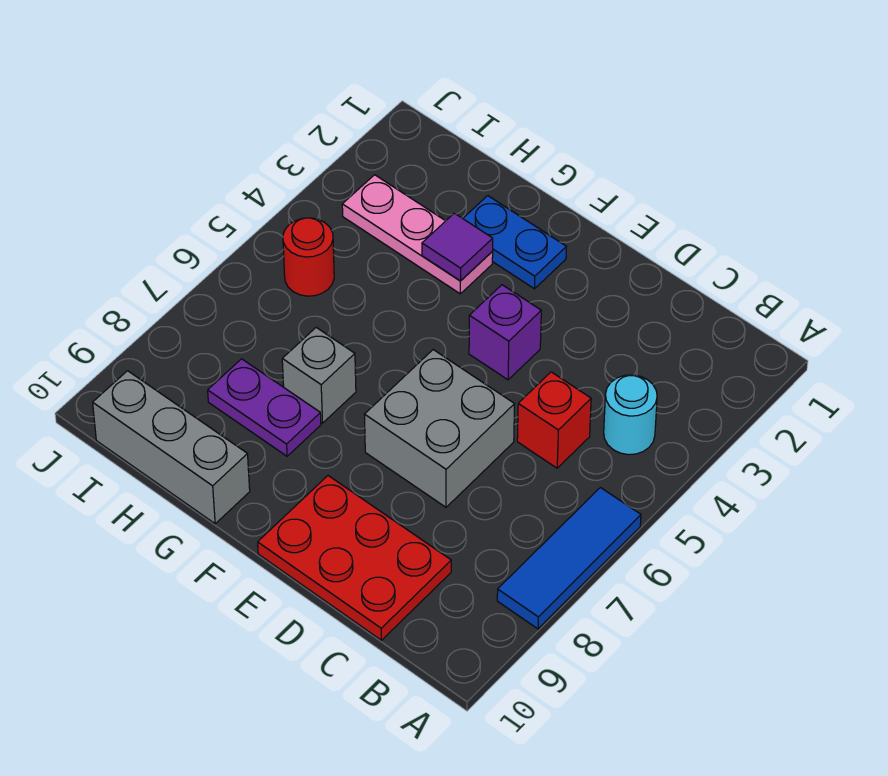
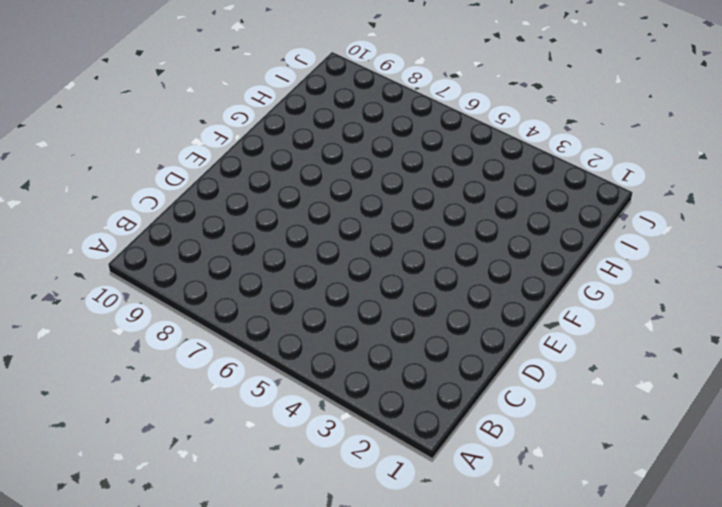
none -> blue 1x3 tile [497,488,641,629]
none -> cyan 1x1 round brick [604,375,657,455]
none -> red 1x1 brick [517,372,591,468]

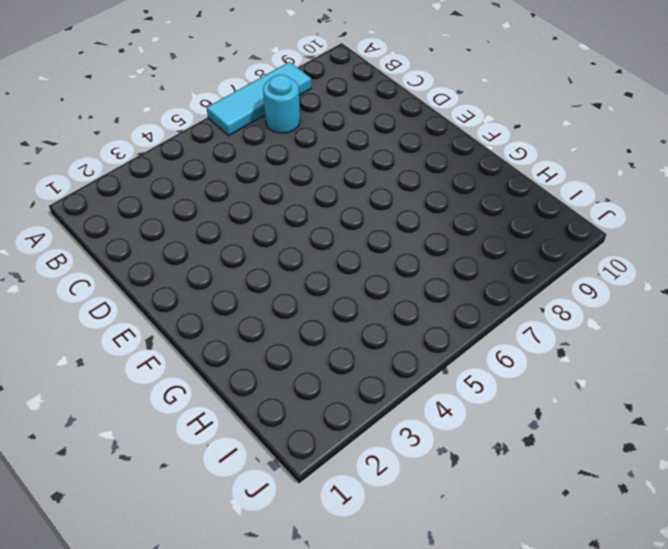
cyan 1x3 tile [207,62,311,136] -> blue 1x3 tile [497,488,641,629]
cyan 1x1 round brick [263,75,300,133] -> cyan 1x1 round brick moved to [604,375,657,455]
none -> red 1x1 brick [517,372,591,468]
none -> red 2x3 plate [258,476,451,640]
none -> grey 2x2 brick [365,350,515,507]

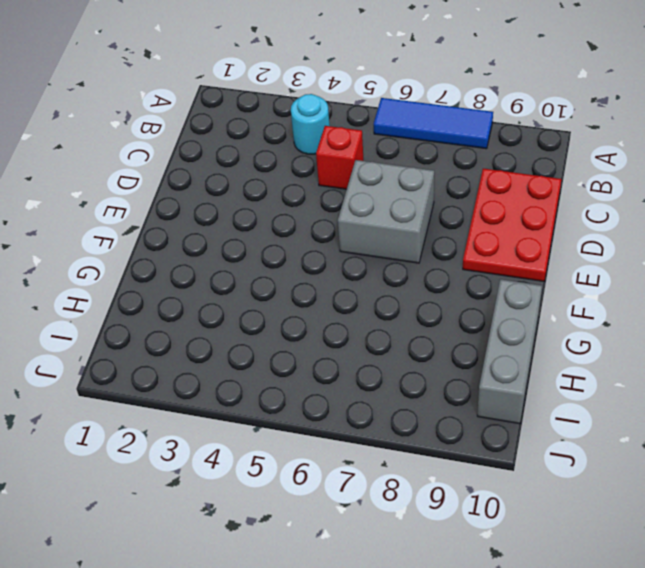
none -> purple 1x1 brick [469,285,541,380]
none -> blue 1x2 plate [463,196,566,289]
none -> pink 1x3 plate [342,175,493,294]

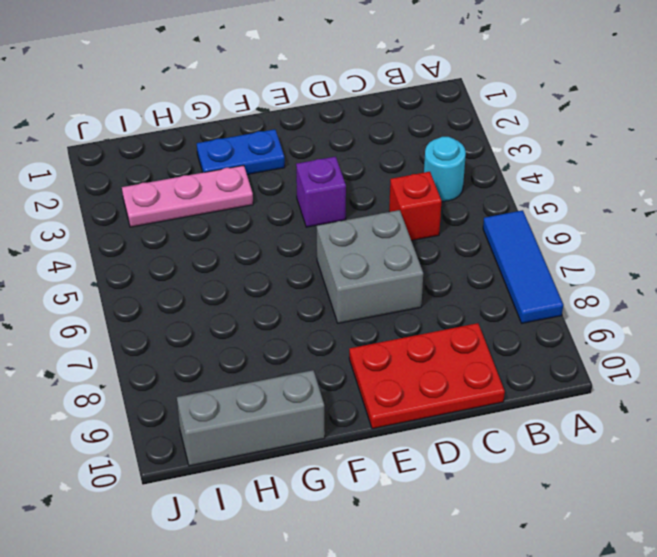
none -> grey 1x1 brick [282,328,356,423]
none -> purple 1x2 plate [208,359,321,456]
none -> red 1x1 round brick [283,218,334,296]

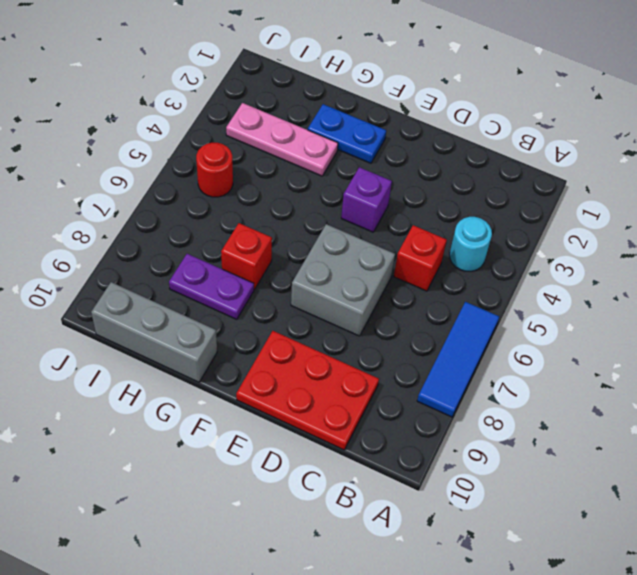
red 1x1 brick [221,223,272,289] -> grey 1x1 brick [282,328,356,423]
none -> purple 1x1 tile [422,213,493,281]

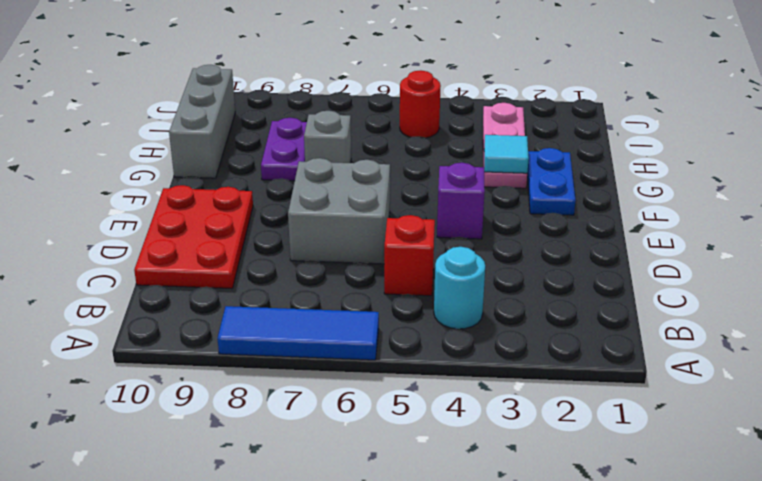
cyan 1x1 tile [484,135,529,173] -> purple 1x1 tile [422,213,493,281]

